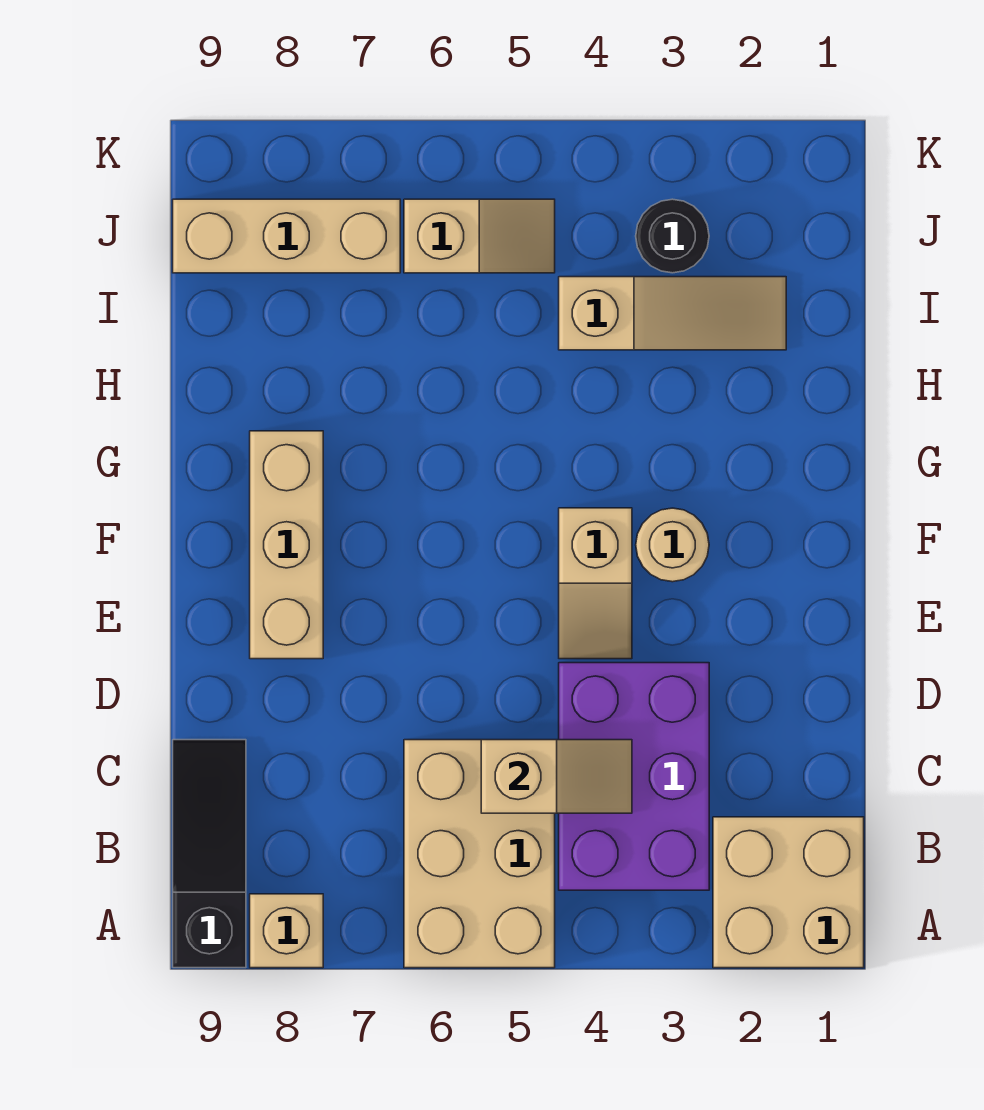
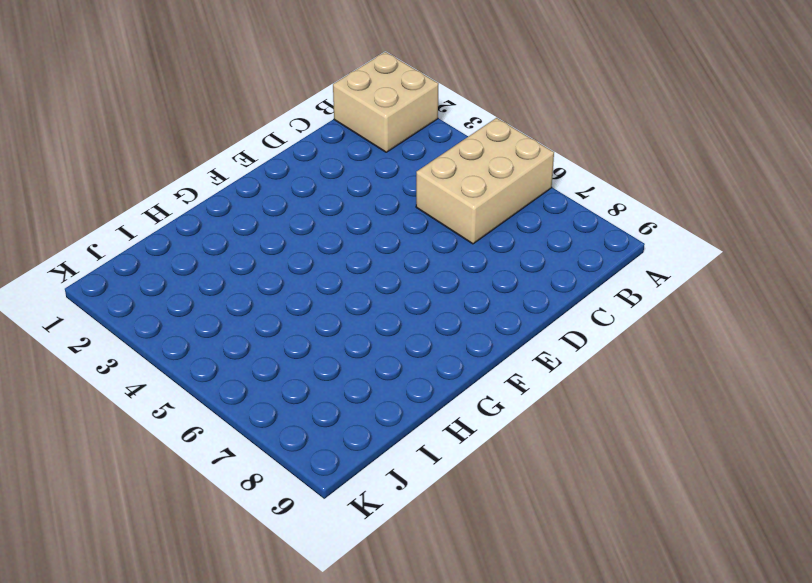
none -> tan 1x1 brick [250,894,323,968]
none -> black 1x3 slope [173,740,246,968]
none -> purple 2x3 brick [559,663,709,890]

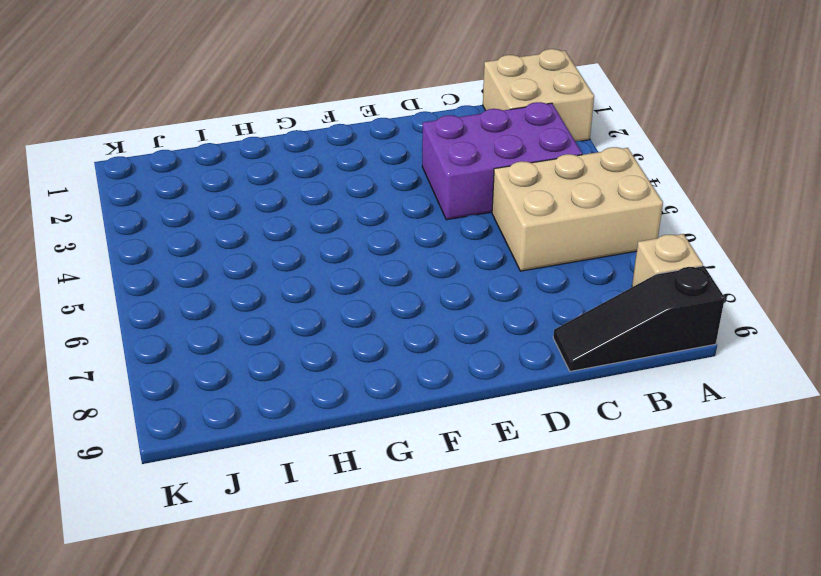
none -> tan 1x2 slope [559,508,632,659]
none -> tan 1x3 brick [250,431,323,659]
none -> tan 1x1 round brick [636,508,709,582]

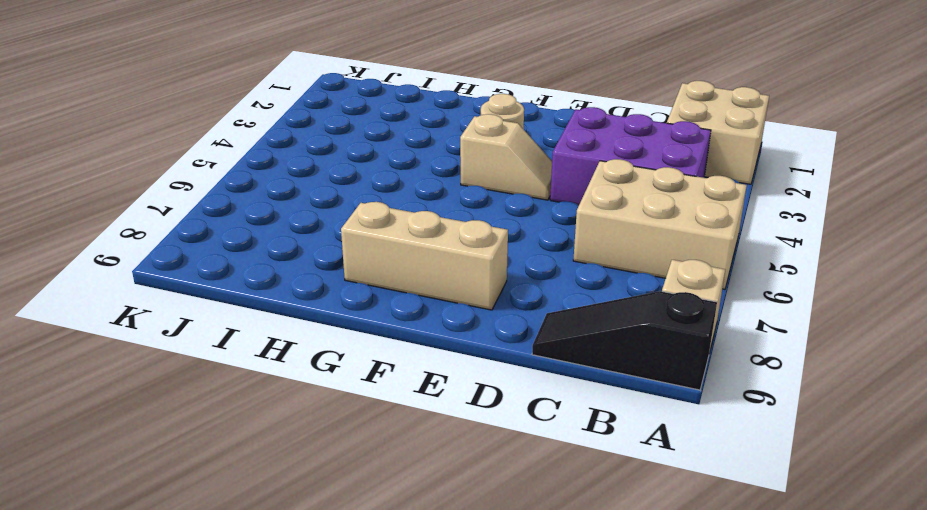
none -> tan 1x3 slope [559,277,786,350]
none -> black 1x1 round brick [636,199,709,273]
none -> tan 1x2 slope [404,199,555,273]

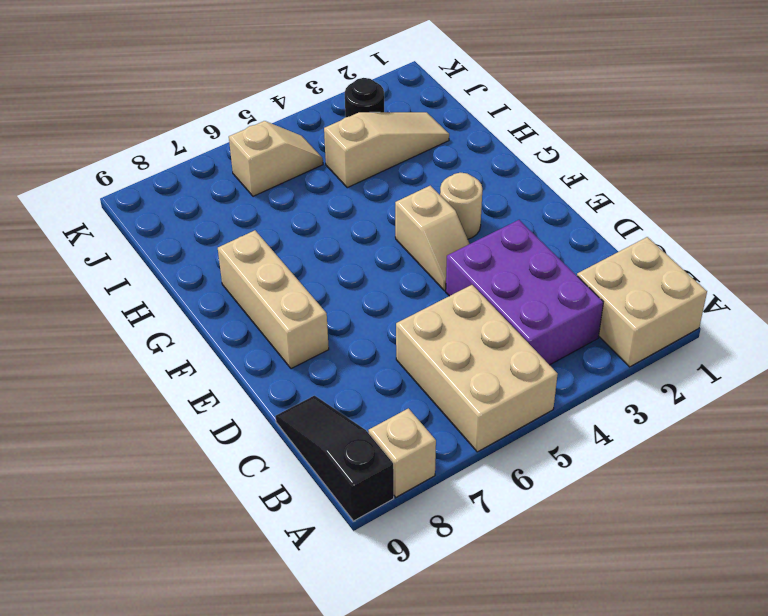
none -> tan 1x3 brick [173,199,400,273]
none -> tan 1x2 slope [481,740,632,813]

